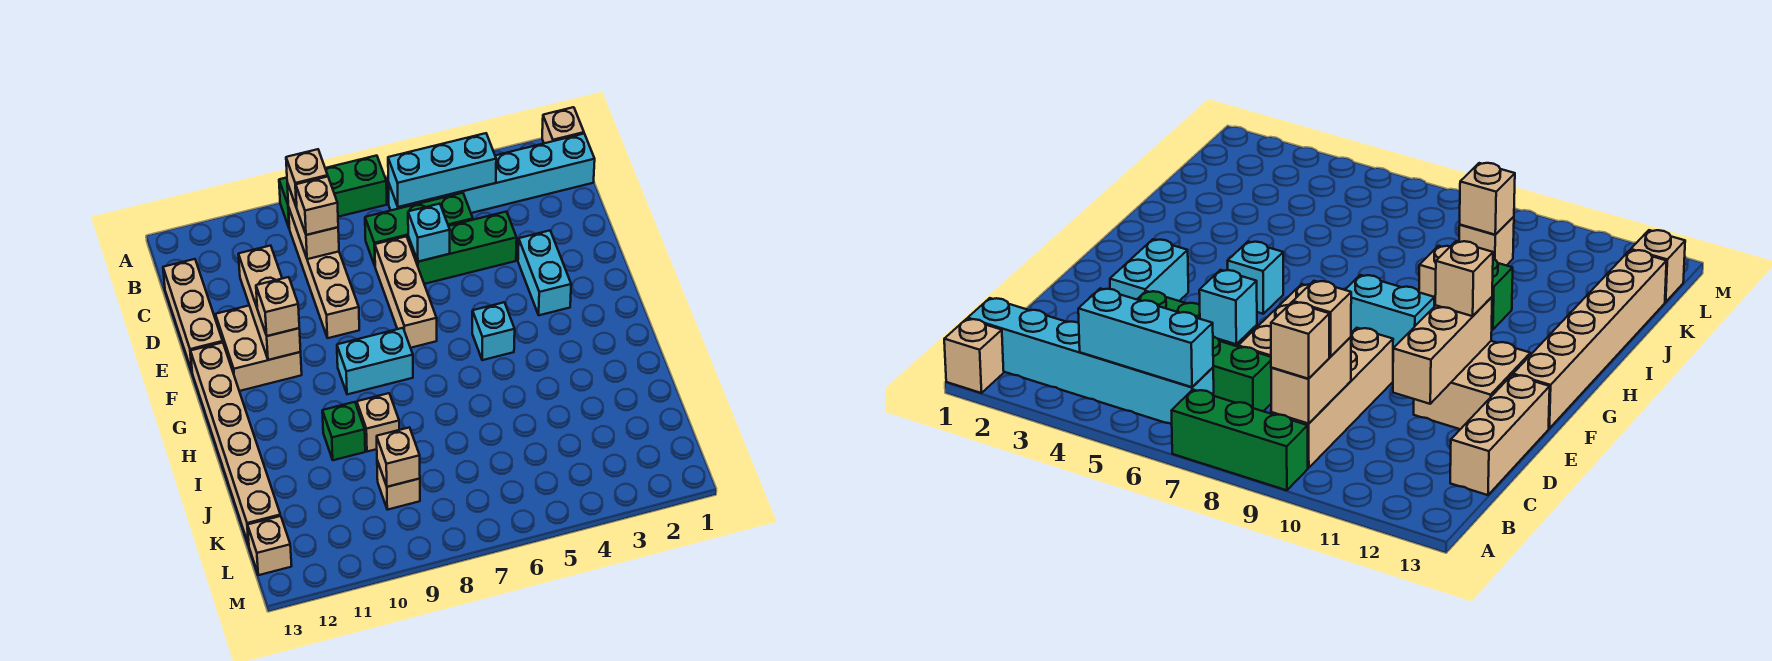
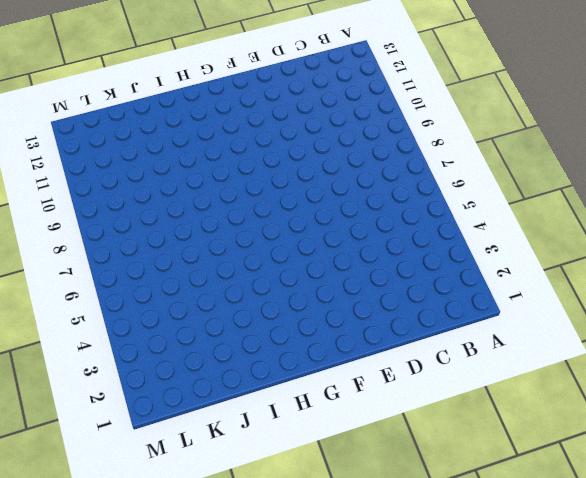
none -> tan 1x1 brick [542,107,584,143]
none -> green 1x3 brick [279,156,387,229]
none -> cyan 1x6 brick [388,134,595,213]

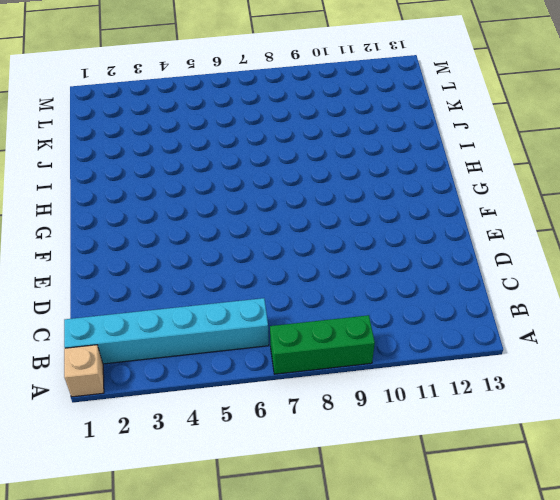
none -> tan 1x4 brick [289,209,359,338]
none -> green 1x3 brick [365,193,473,265]
none -> tan 1x3 brick [163,259,223,371]

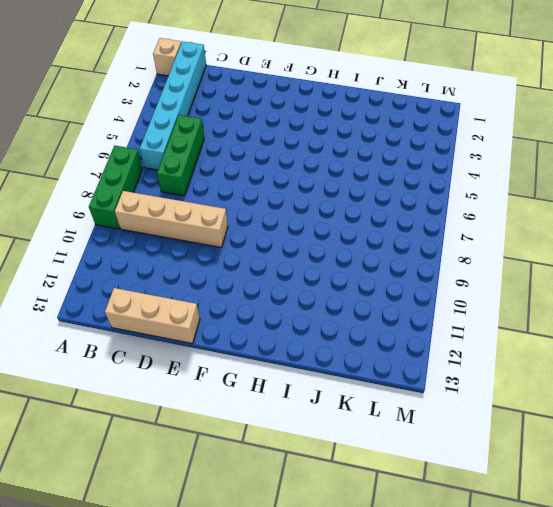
none -> green 1x3 brick [408,212,517,284]
none -> tan 1x3 brick [375,236,437,348]
none -> cyan 1x2 brick [518,231,571,315]

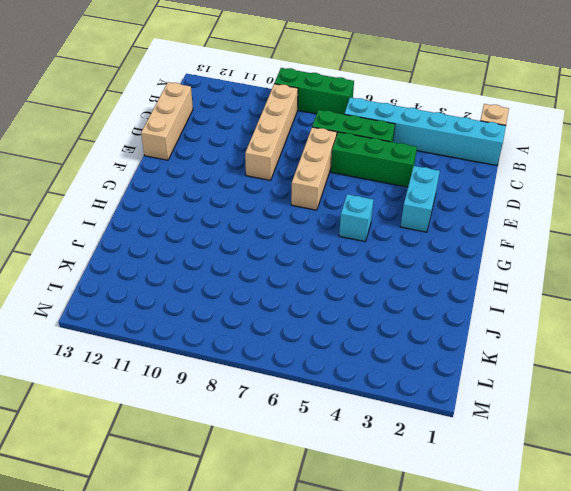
none -> tan 2x2 brick [215,306,302,391]
none -> tan 1x6 brick [191,343,280,545]
none -> cyan 1x2 brick [337,328,413,394]

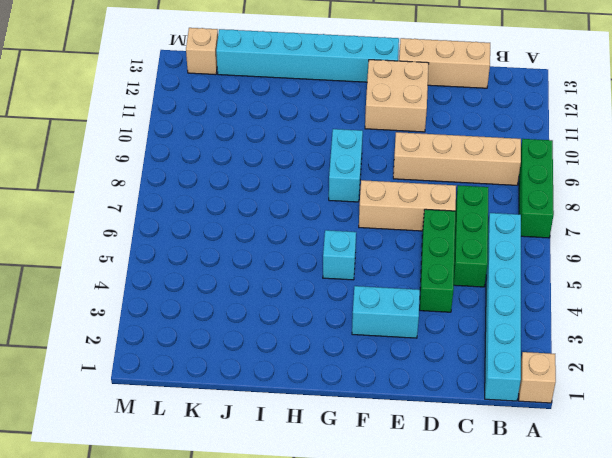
cyan 1x6 brick [216,29,399,82] -> tan 1x6 brick [191,343,280,545]
none -> tan 1x1 brick [357,393,399,452]
none -> green 1x1 brick [322,402,365,460]
none -> tan 1x1 brick [377,461,420,510]

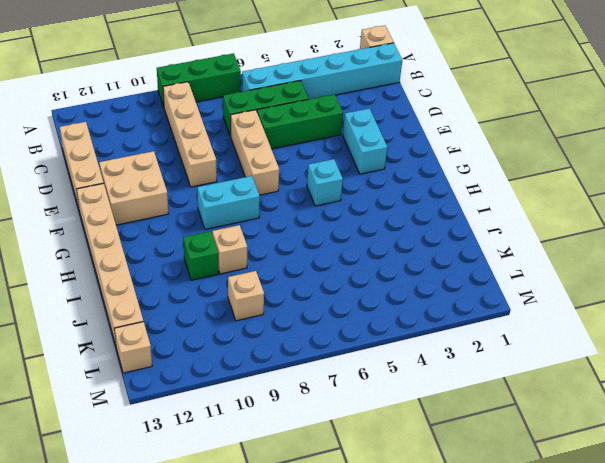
none -> cyan 1x3 brick [388,133,496,207]
none -> tan 1x2 brick [287,183,339,259]
none -> cyan 1x1 brick [408,204,450,262]

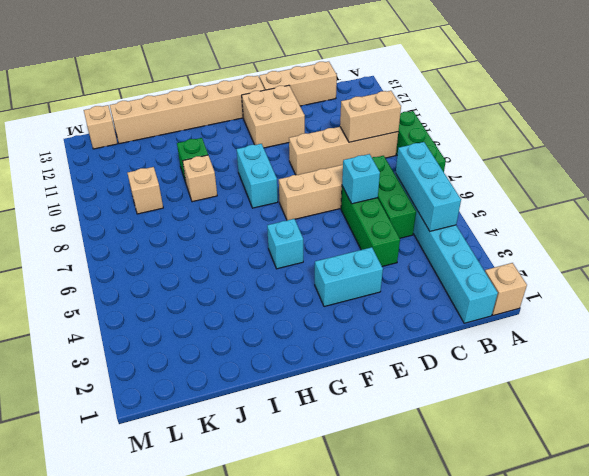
none -> tan 1x3 brick [238,246,301,360]
none -> tan 1x1 brick [377,427,420,487]
none -> tan 1x1 brick [286,149,328,207]

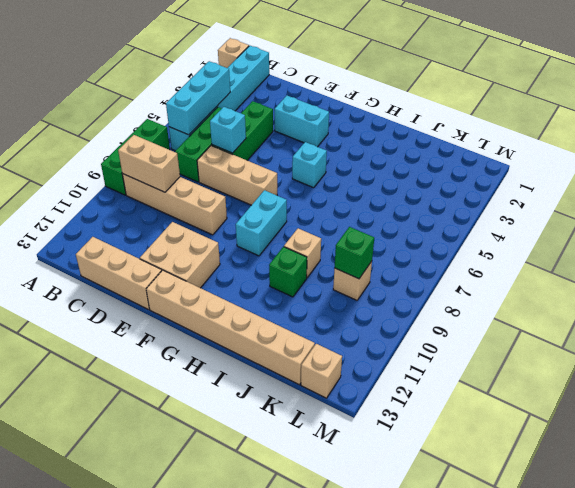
green 1x1 brick [335,227,374,279] -> tan 1x1 brick [377,427,420,487]
none -> tan 1x3 brick [238,246,301,360]
none -> tan 1x1 brick [286,149,328,207]
none -> tan 1x1 brick [296,177,338,235]

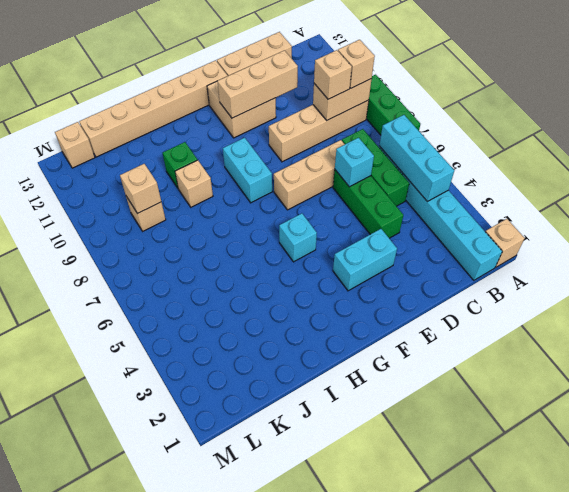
none -> tan 1x1 brick [256,277,299,336]

